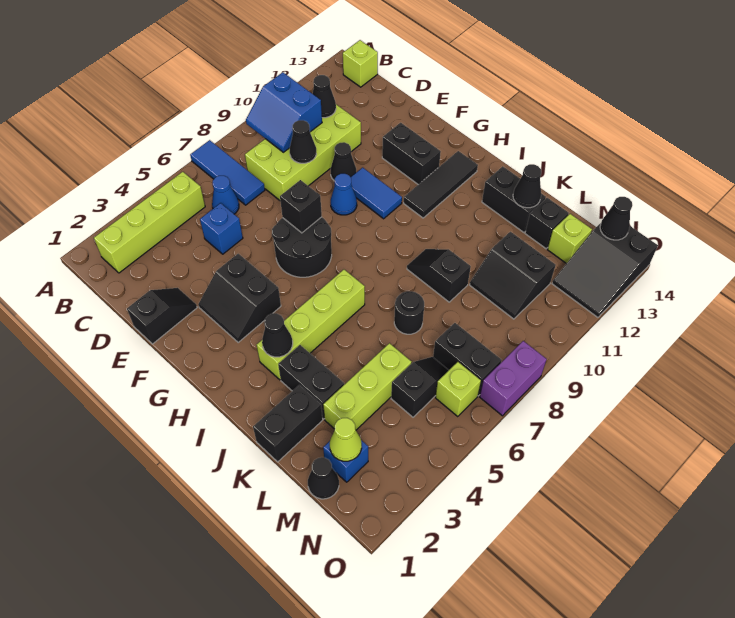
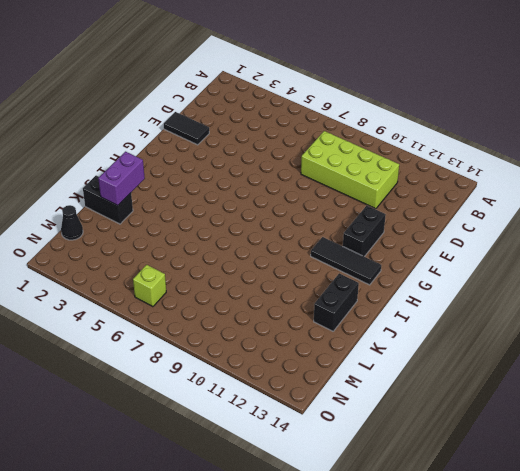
black 1x2 tile [164,112,209,145] -> black 1x2 slope [127,288,197,344]
purple 1x2 brick [98,152,145,206] -> purple 1x2 brick turned to [480,341,547,416]
none -> blue 1x3 tile [190,140,265,205]
none -> lime 1x4 brick [94,172,205,273]
none -> lime 1x1 brick [343,40,378,87]
none -> blue 1x1 cone [212,176,239,214]

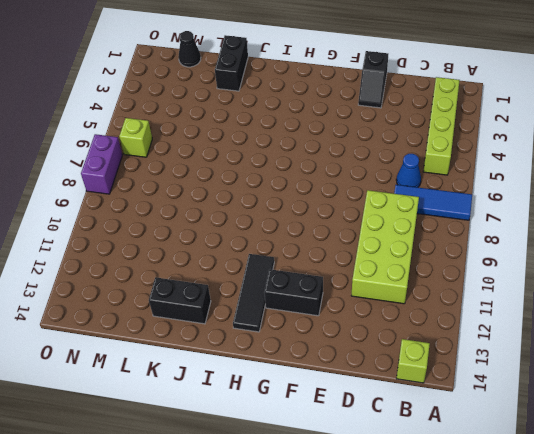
none -> blue 1x1 brick [200,203,243,254]
none -> black 1x1 cone [331,142,356,181]
none -> black 2x2 slope [198,254,281,343]
none -> black 2x2 round brick [272,217,332,277]

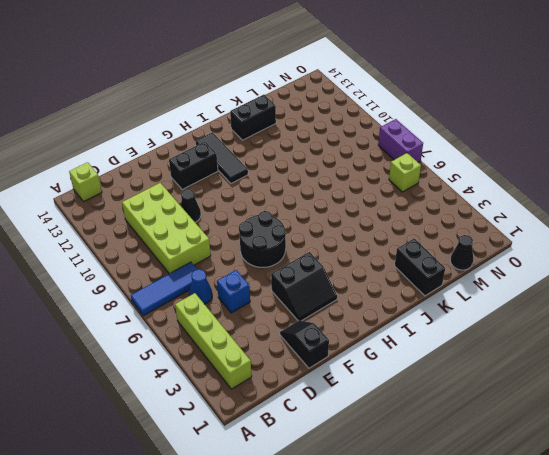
none -> blue 1x1 cone [331,174,357,215]
none -> blue 1x2 tile [351,168,402,219]
none -> lime 1x4 brick [256,270,365,380]
none -> black 1x2 brick [278,345,344,419]

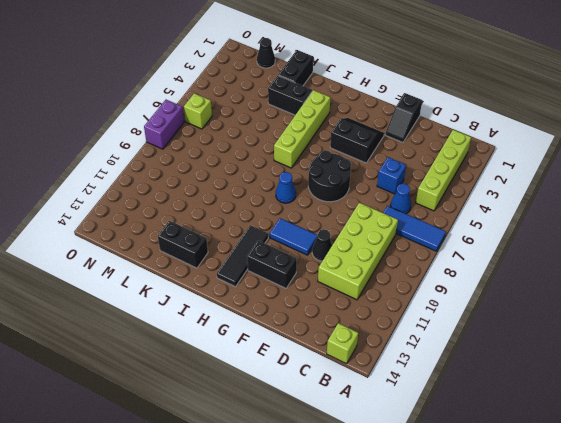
blue 1x1 cone [276,172,296,203] -> blue 1x1 cone moved to [331,174,357,215]
none -> black 1x2 slope [407,249,471,302]
none -> black 1x1 round brick [394,291,424,334]
none -> lime 1x3 brick [323,343,412,430]
none -> black 2x2 slope [470,232,556,319]

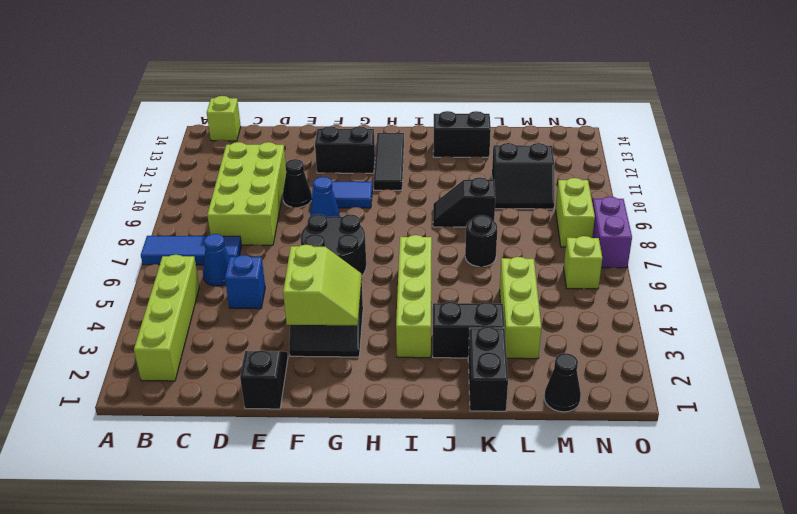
lime 2x2 slope [283,245,362,325] -> none
lime 1x2 brick [556,178,595,247] -> none
none -> black 1x1 brick [525,198,569,249]
none -> blue 1x1 brick [323,440,368,482]
none -> black 1x2 slope [391,357,449,417]
none -> black 1x2 brick [433,323,502,396]

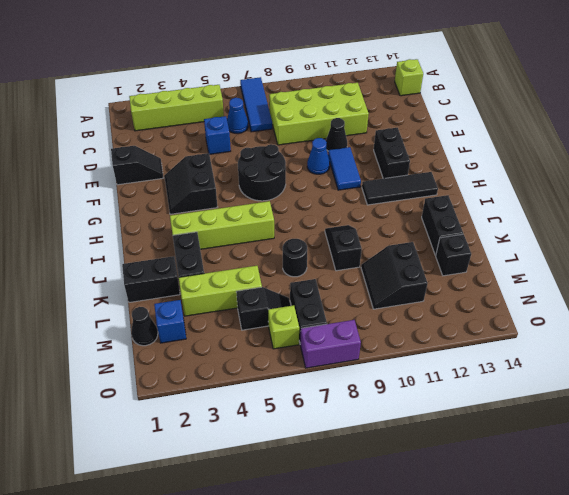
none -> lime 1x1 brick [547,214,592,264]
none -> black 2x3 slope [552,223,658,317]
none -> blue 2x2 slope [246,72,322,152]
none -> black 1x1 cone [312,75,336,118]

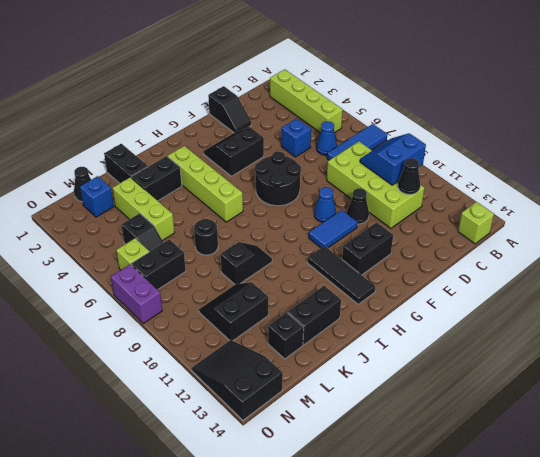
none -> lime 1x1 brick [547,214,592,264]
none -> black 1x1 cone [290,120,316,163]
none -> black 1x1 brick [280,180,322,233]
none -> black 1x1 cone [262,313,293,357]

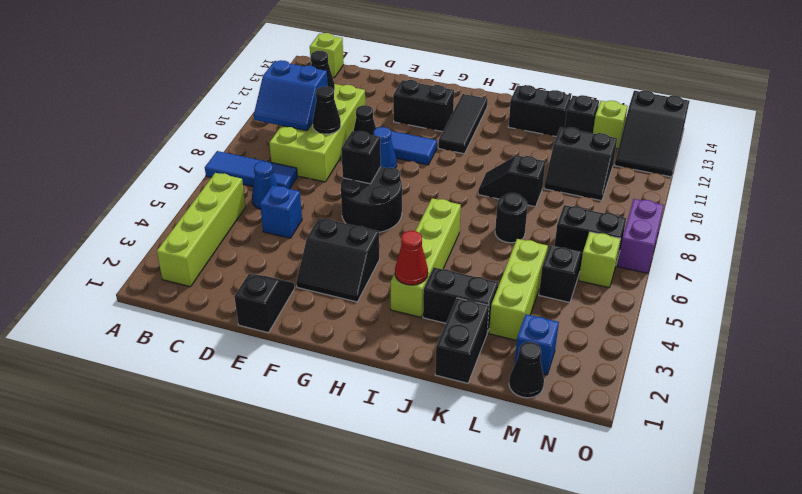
red 1x1 cone [395,231,428,285] -> black 1x1 cone [262,313,293,357]
none -> black 1x1 cone [513,164,541,208]
none -> lime 1x1 cone [330,418,362,461]
none -> black 1x1 cone [600,197,632,240]

